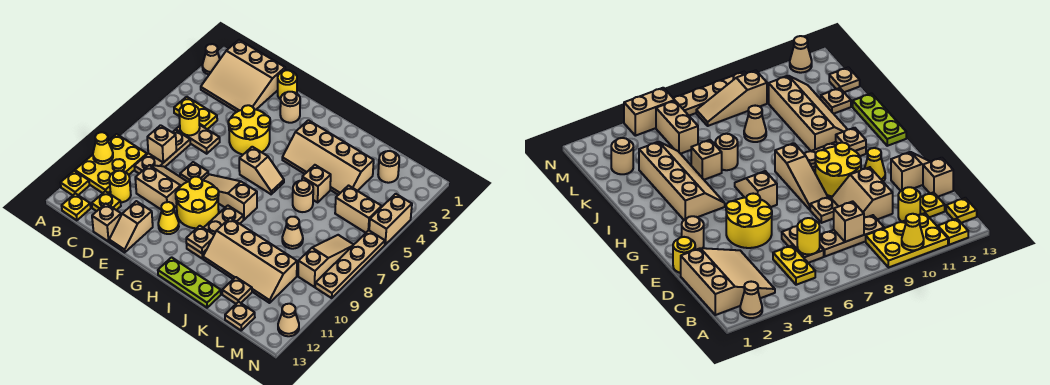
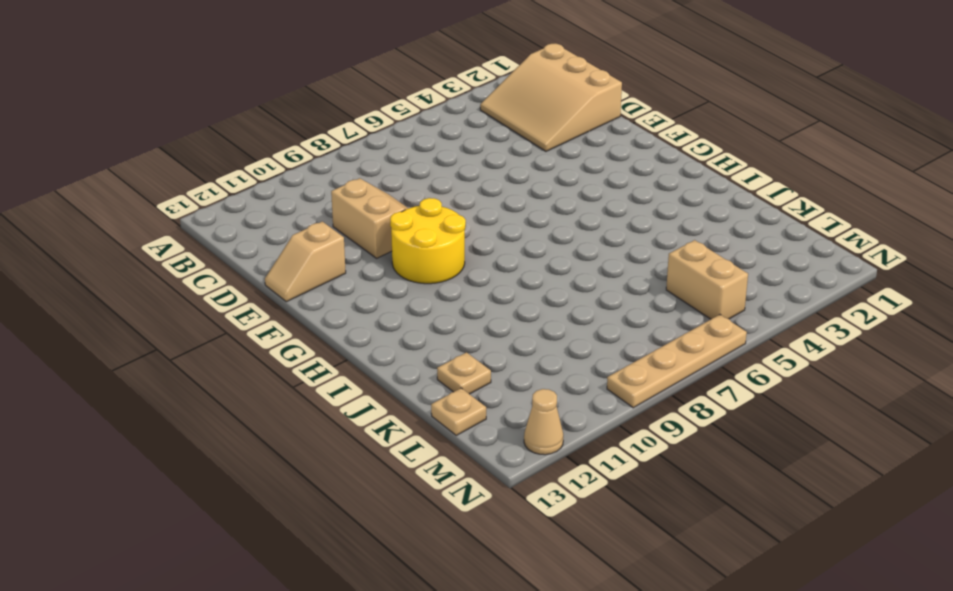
none -> tan 1x1 cone [202,44,220,75]
none -> yellow 2x3 plate [75,134,147,193]
none -> yellow 1x1 plate [61,171,89,195]
none -> yellow 1x2 plate [174,97,217,129]

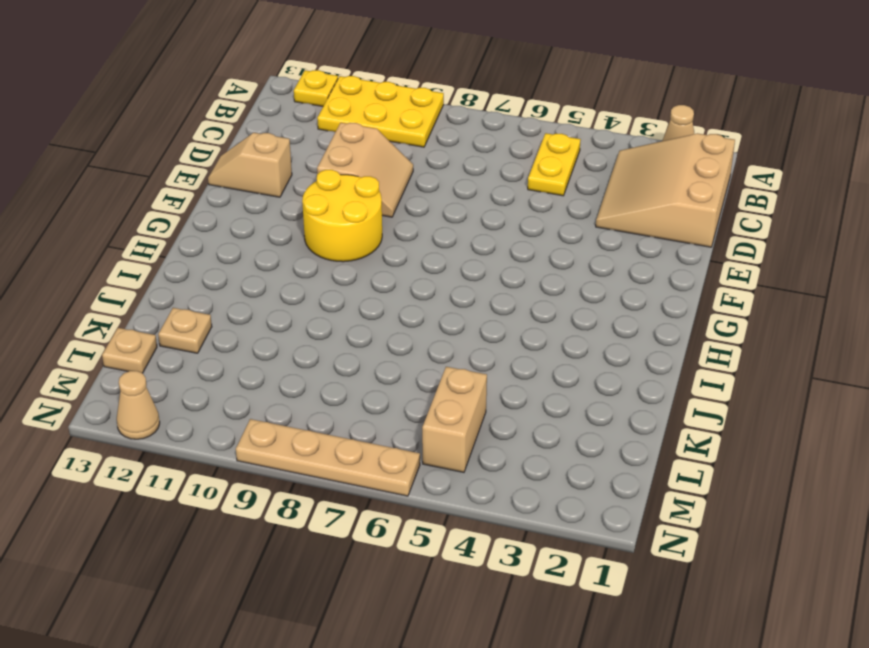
none -> yellow 1x1 plate [62,193,91,220]
none -> tan 1x2 plate [176,125,220,154]
none -> tan 1x3 plate [134,130,190,174]
none -> yellow 1x1 round brick [109,171,131,202]

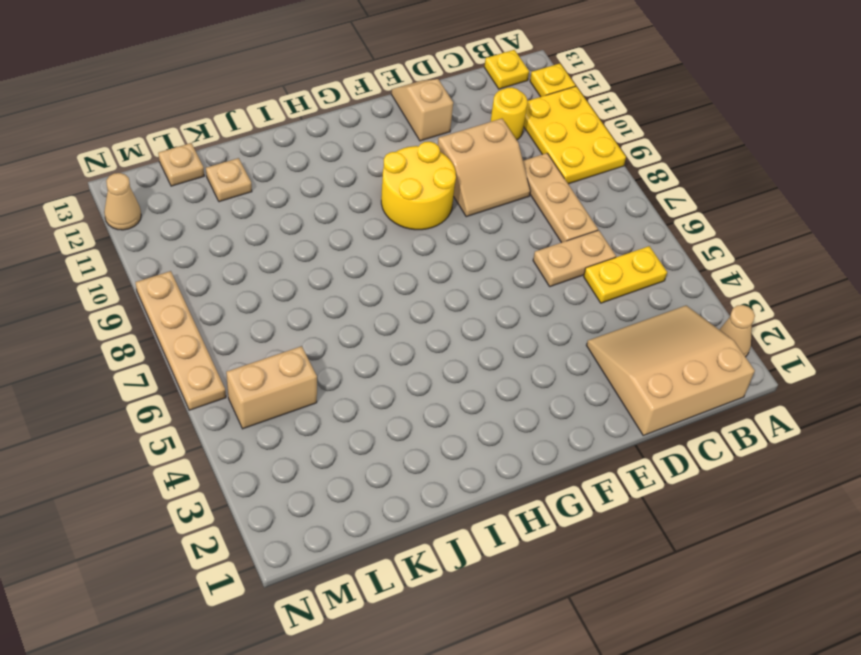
none -> yellow 1x1 plate [92,191,121,211]
none -> tan 1x1 brick [92,204,121,242]
none -> yellow 1x1 round brick [278,70,297,99]
none -> yellow 2x2 round brick [228,105,270,155]

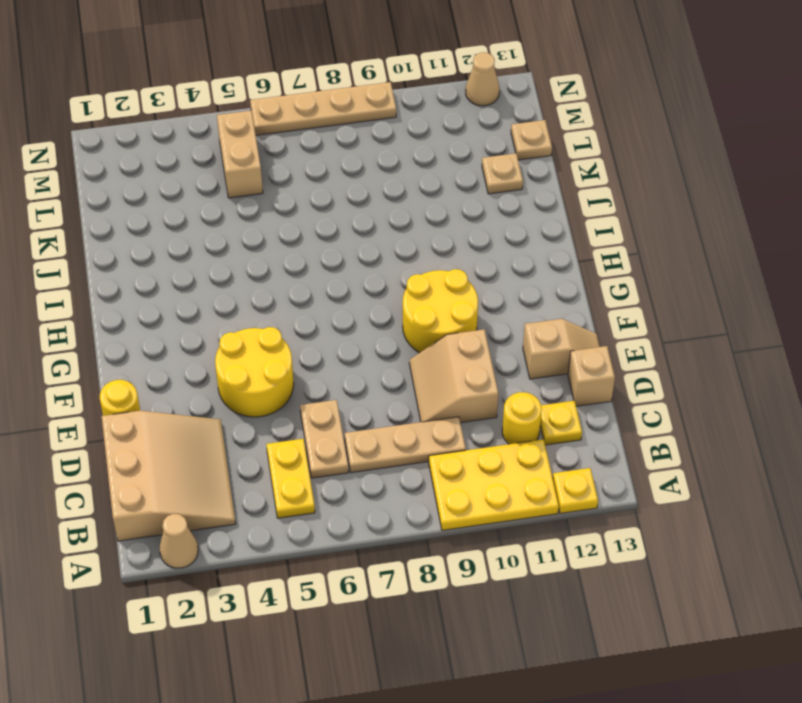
none -> yellow 1x1 plate [62,193,91,220]
none -> tan 1x1 plate [180,162,208,182]
none -> tan 1x1 round brick [280,92,300,123]
none -> tan 1x3 slope [203,174,257,220]

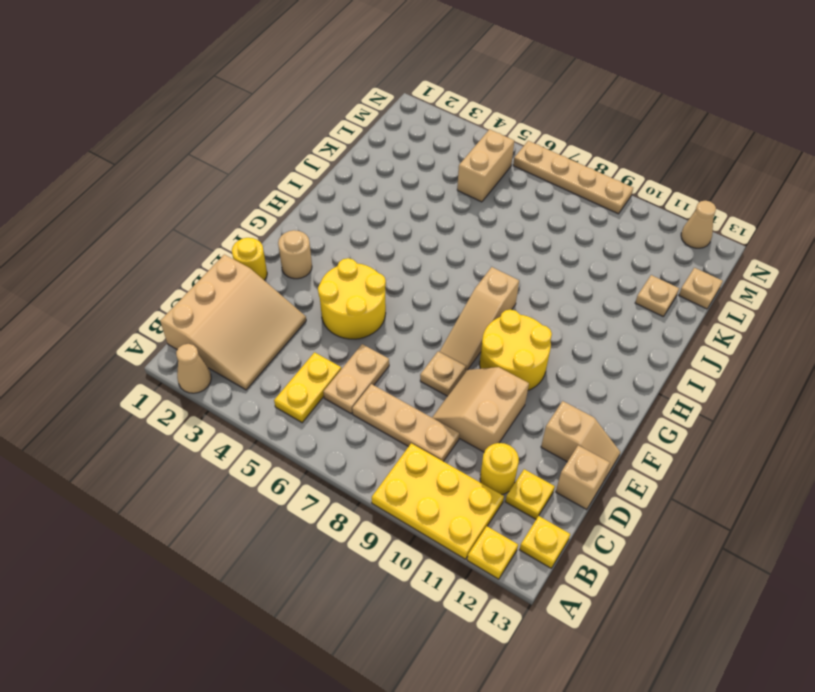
none -> yellow 1x1 cone [158,202,179,234]
none -> tan 1x2 slope [239,147,284,194]
none -> tan 2x4 slope [282,120,374,195]
none -> tan 1x3 plate [187,206,243,259]

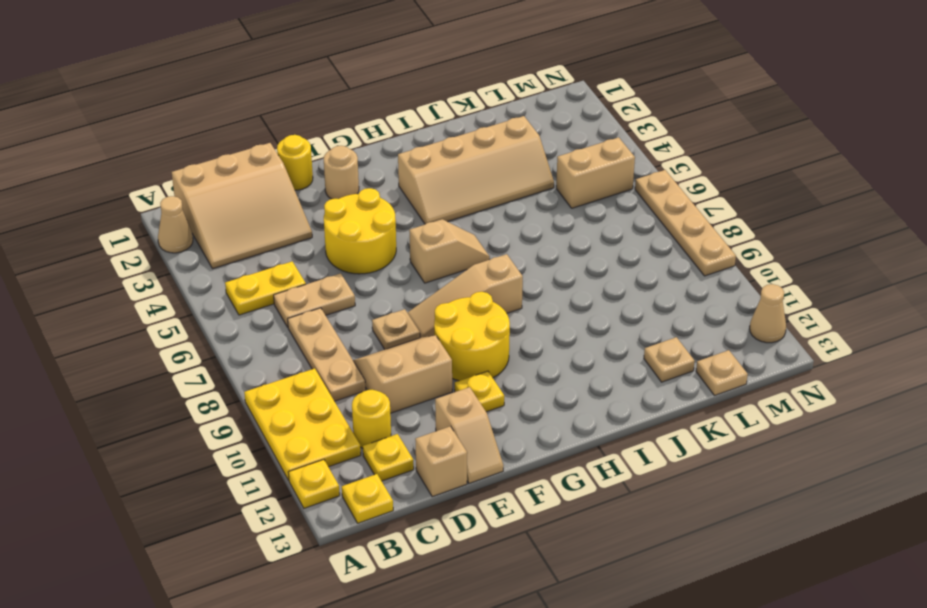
yellow 1x1 plate [455,371,504,412] -> yellow 1x1 cone [158,202,179,234]
none -> tan 1x3 plate [187,206,243,259]
none -> lime 1x3 plate [158,257,221,308]
none -> tan 2x4 slope [203,218,297,303]
none -> tan 1x1 brick [302,165,331,202]

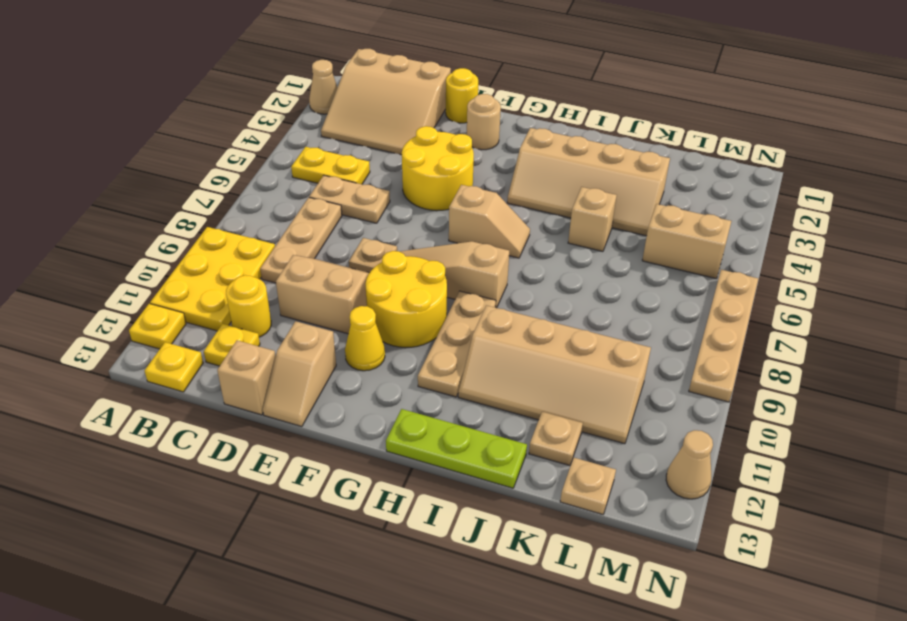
none -> tan 1x1 round brick [293,180,313,212]
none -> tan 1x1 cone [282,217,303,249]
none -> tan 1x1 round brick [378,151,399,183]
none -> tan 1x3 slope [298,235,354,287]

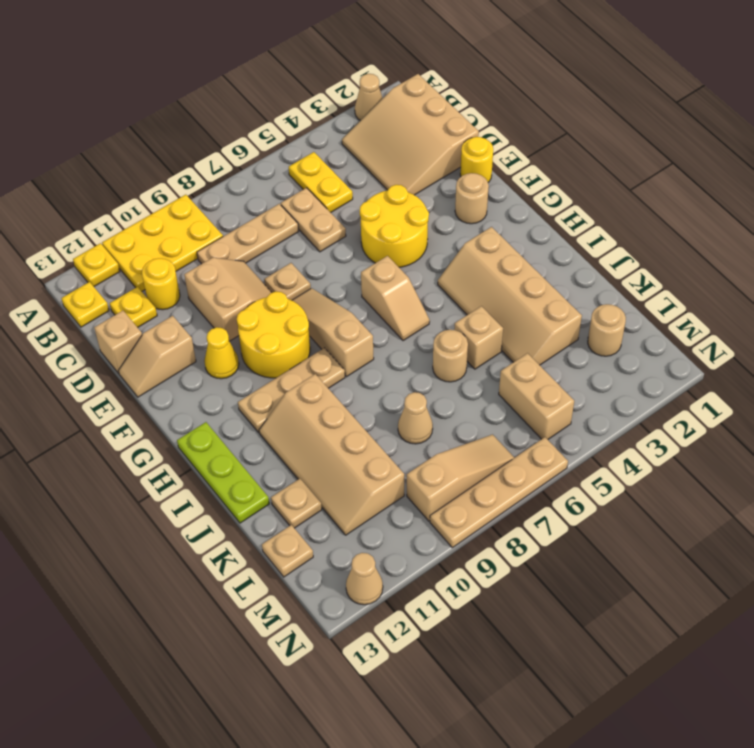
none -> tan 1x2 brick [369,194,412,245]
none -> yellow 1x1 cone [93,132,113,164]
none -> yellow 1x1 round brick [179,104,200,135]
none -> tan 1x1 brick [147,125,176,163]

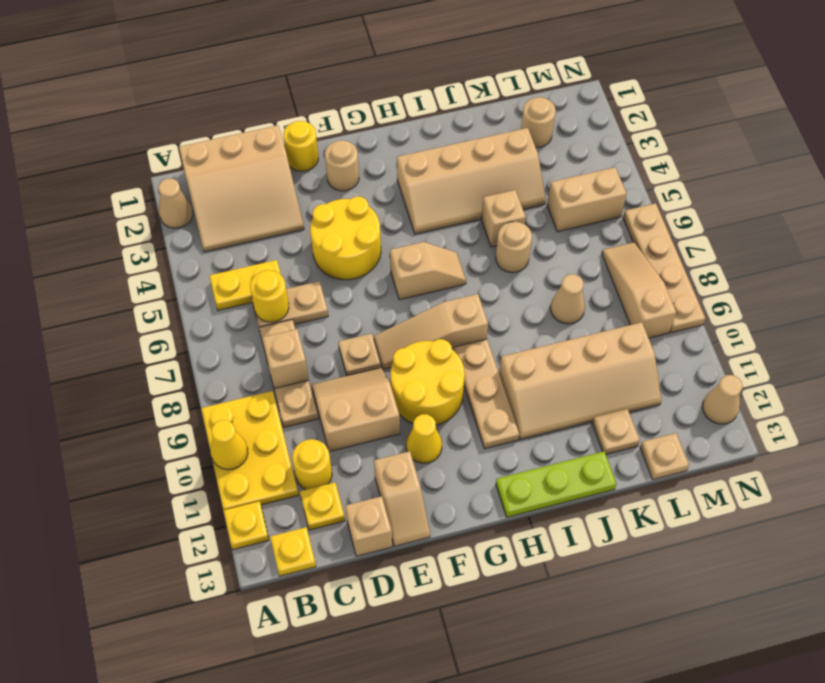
none -> tan 1x2 brick [369,194,412,245]
none -> tan 1x1 plate [186,226,214,253]

